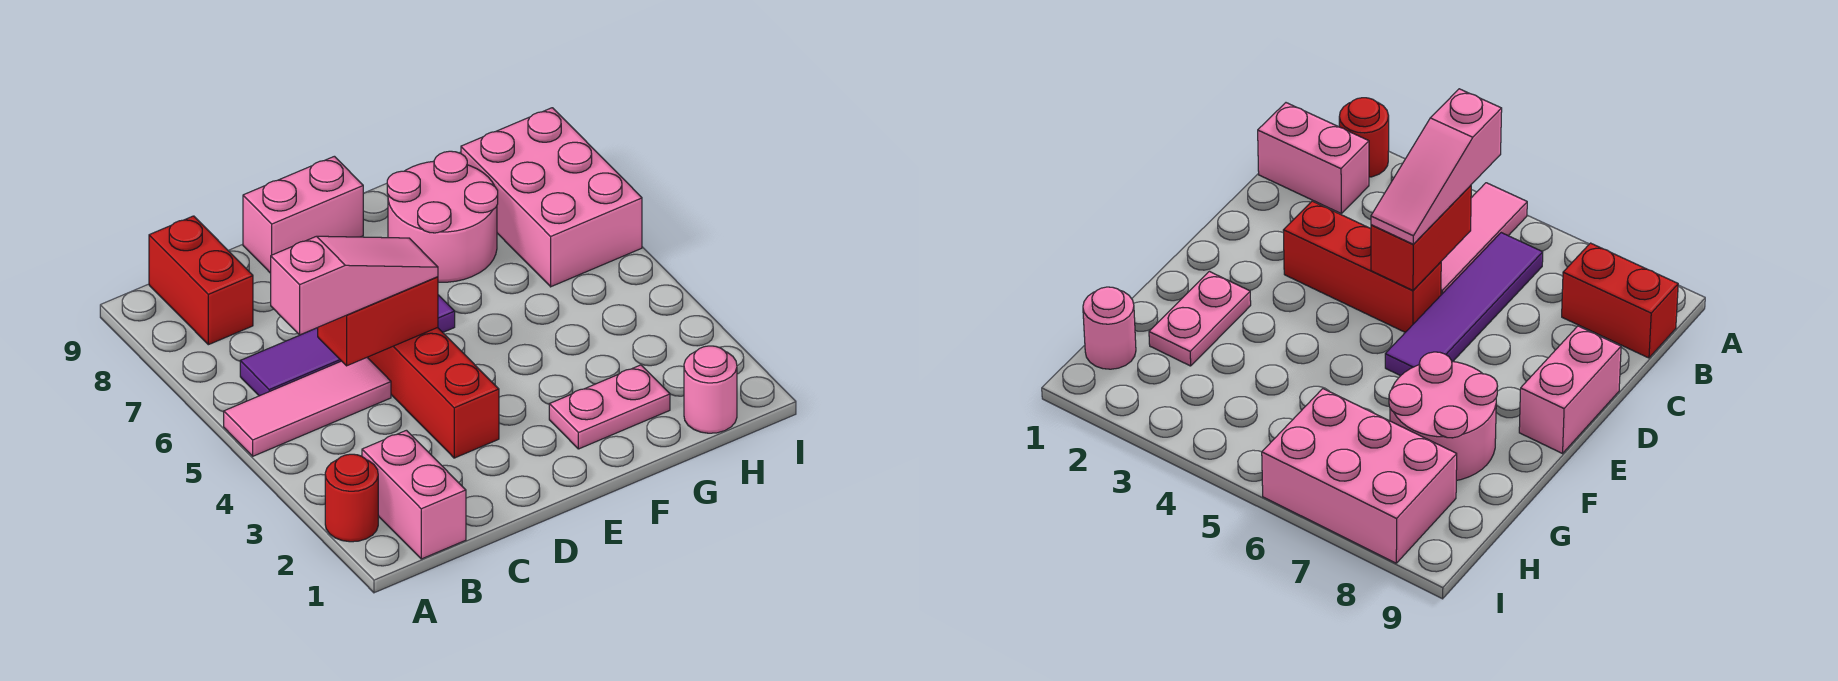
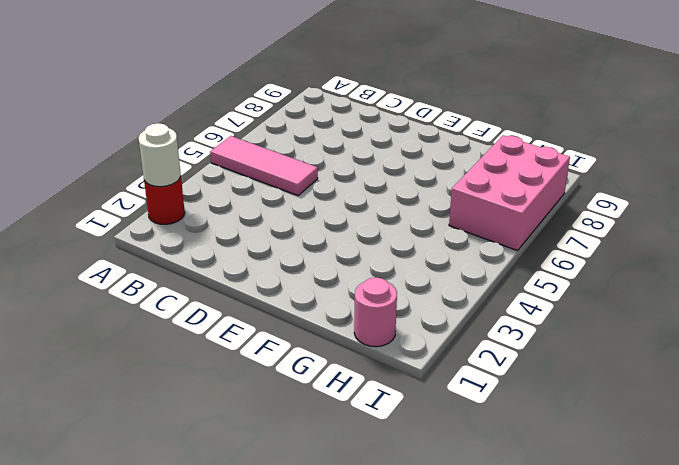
white 1x1 round brick [138,123,181,187] -> none
none -> pink 1x2 brick [362,430,466,559]
none -> purple 1x4 tile [240,295,455,396]
none -> red 1x2 brick [149,216,253,345]

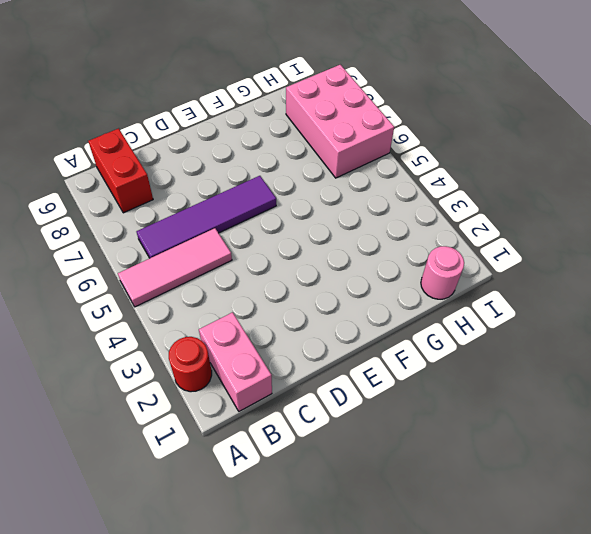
none -> red 1x3 brick [367,328,499,458]
none -> pink 1x2 brick [243,156,363,273]
none -> pink 1x2 plate [549,365,670,449]

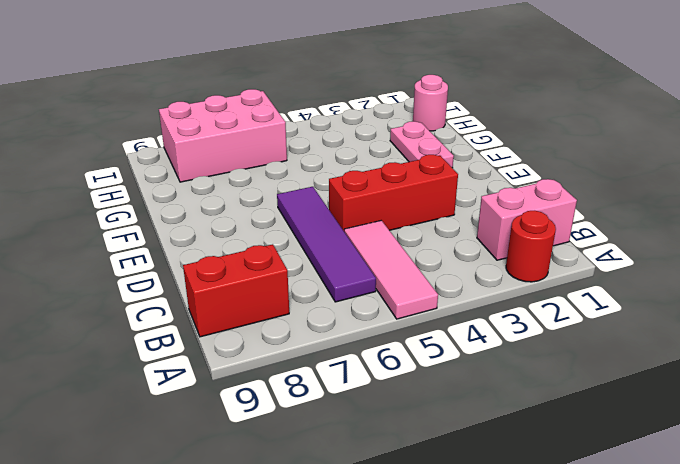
none -> pink 1x2 brick [243,156,363,273]
none -> pink 2x2 round brick [387,151,498,282]
none -> red 1x2 brick [318,277,438,366]

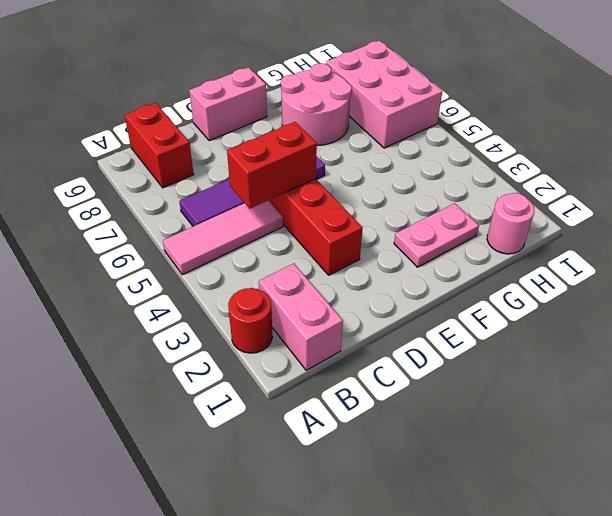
none -> pink 1x3 slope [271,236,438,335]

